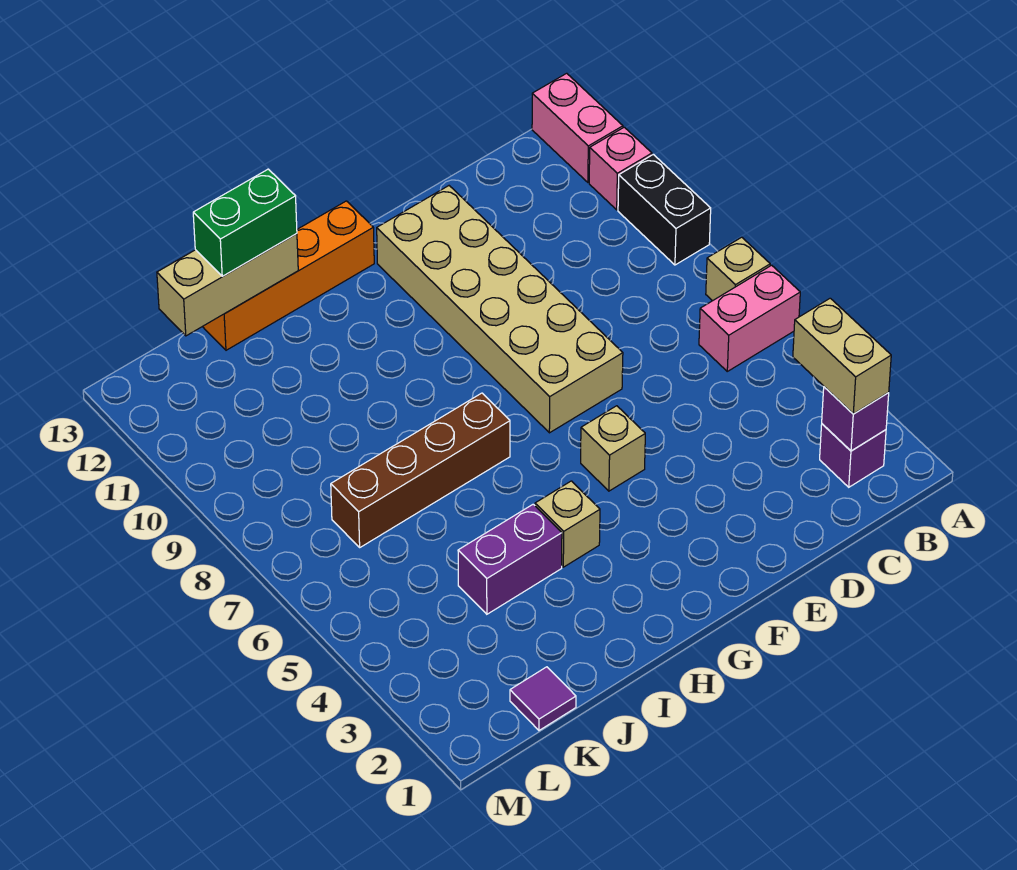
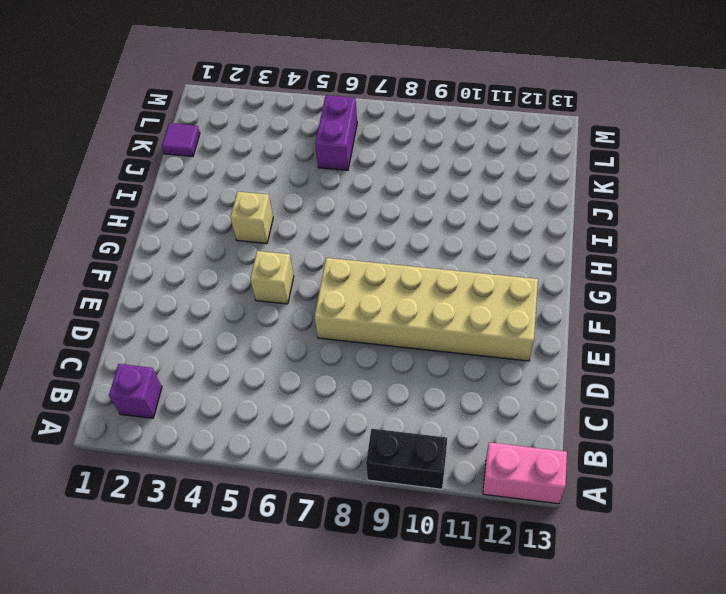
purple 1x2 brick [315,95,357,170] -> purple 1x2 brick moved to [458,504,562,614]
none -> pink 1x2 brick [699,265,800,371]
none -> tan 1x1 brick [706,237,770,301]
none -> pink 1x1 brick [589,127,652,210]

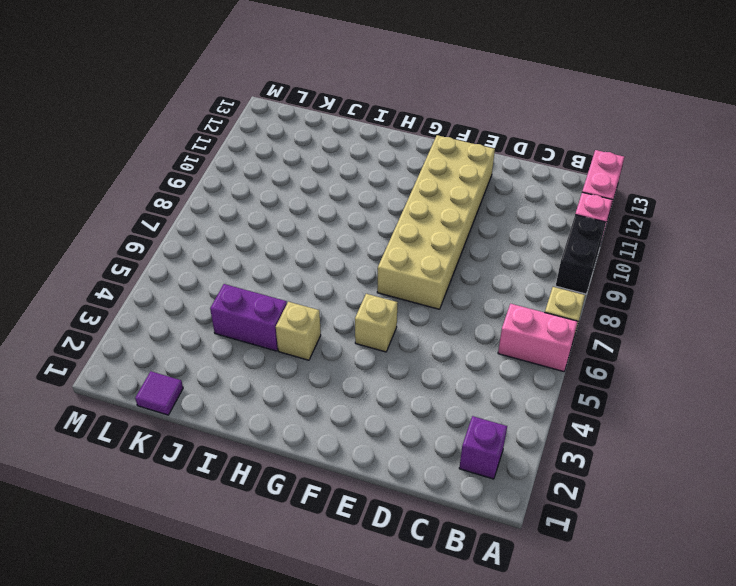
none -> orange 1x4 brick [203,201,374,350]
none -> brown 1x4 brick [331,393,510,547]
none -> purple 1x1 brick [822,387,889,451]

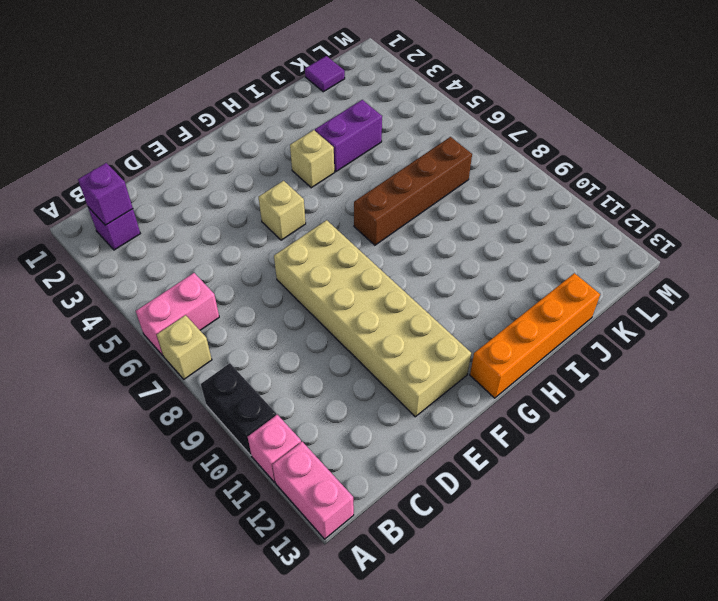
none -> tan 1x3 brick [157,234,298,336]
none -> tan 1x2 brick [793,298,891,414]
none -> green 1x2 brick [193,169,297,276]

